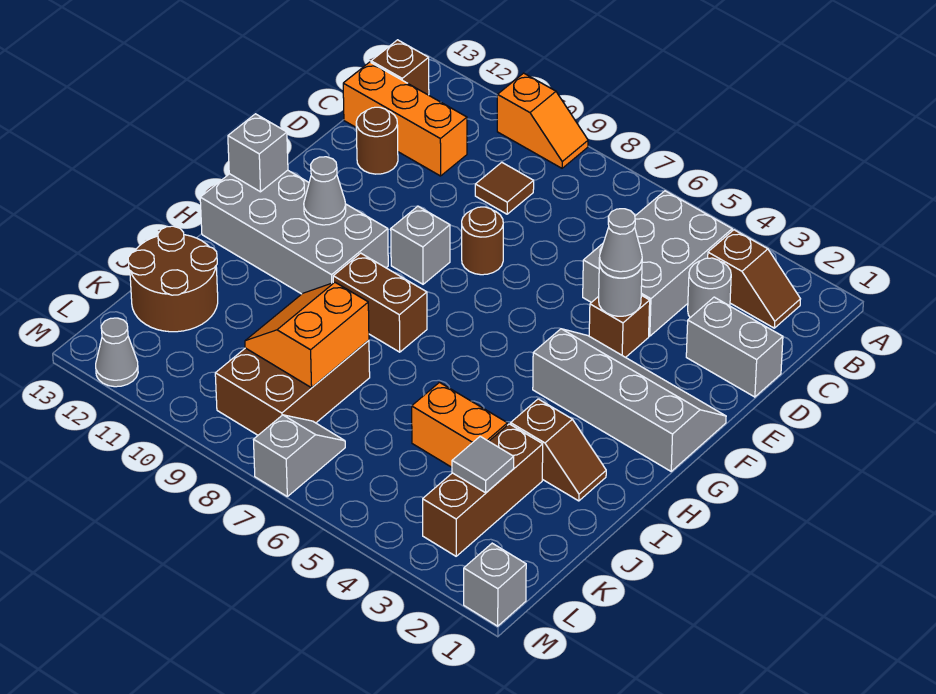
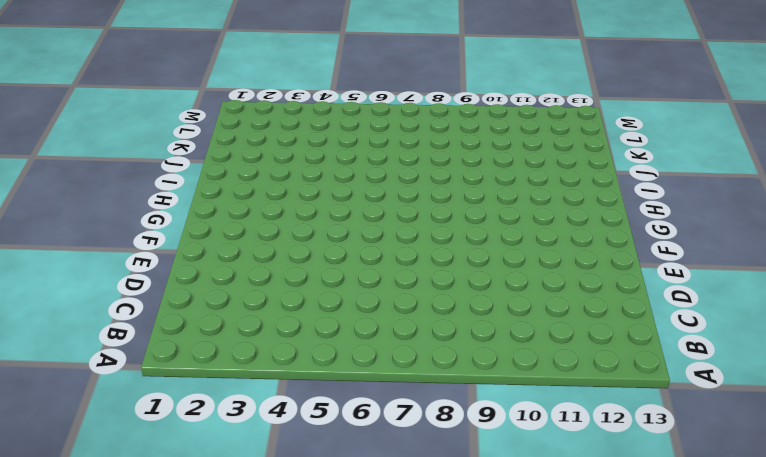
none -> orange 1x2 slope [497,73,588,168]
none -> brown 1x2 slope [708,230,800,328]
none -> grey 2x3 brick [583,191,732,336]

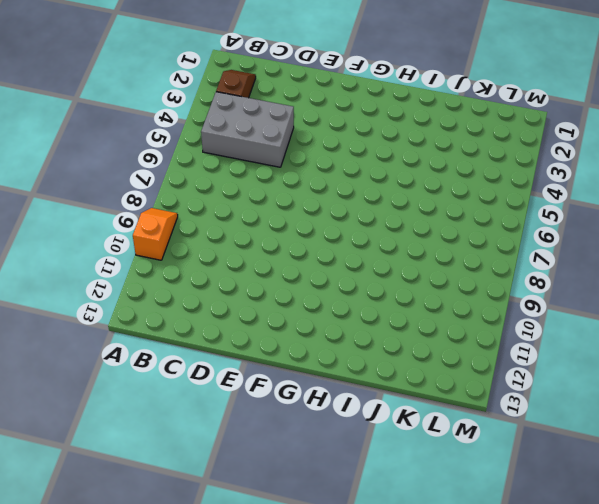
none -> brown 1x1 brick [371,40,429,95]
none -> grey 1x1 round brick [688,258,731,318]
none -> brown 1x1 tile [475,162,534,214]

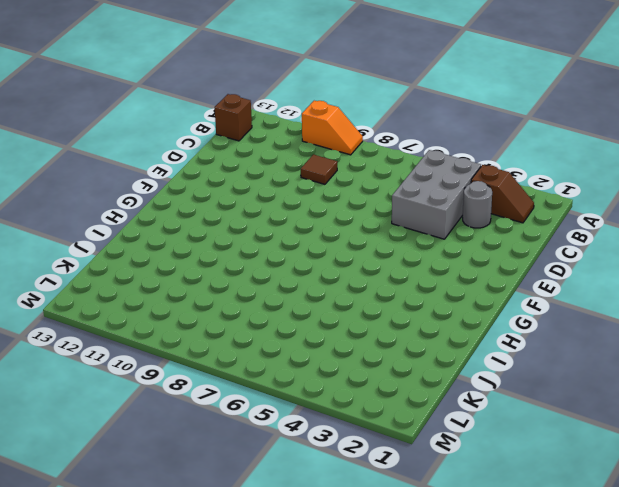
none -> orange 1x3 brick [343,62,467,176]
none -> grey 1x2 brick [686,297,783,397]
none -> brown 1x1 round brick [356,107,398,174]

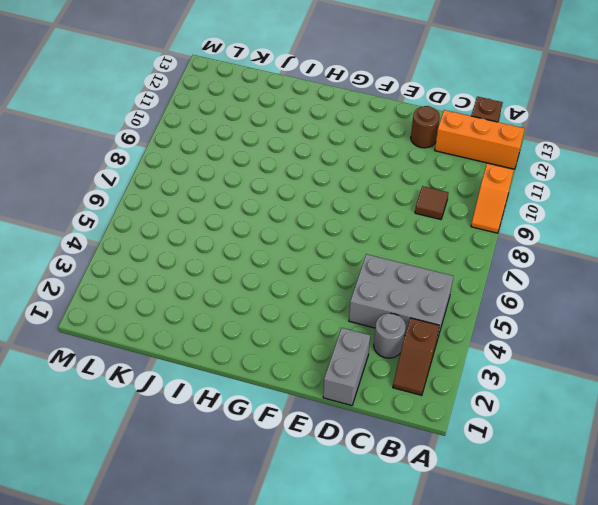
orange 1x3 brick [435,110,525,169] -> orange 1x3 brick turned to [343,62,467,176]
none -> brown 1x1 brick [589,295,650,357]
none -> brown 1x1 round brick [462,207,503,275]
none -> grey 2x4 slope [533,329,726,471]

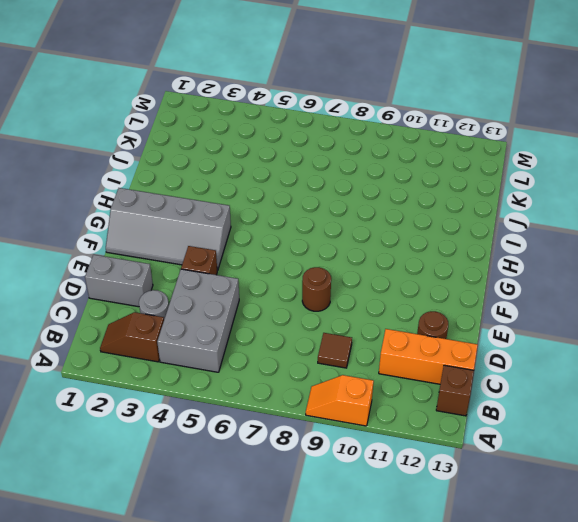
none -> grey 1x1 brick [391,206,450,284]
none -> grey 2x4 brick [200,170,388,294]
none -> brown 1x2 brick [333,253,427,352]

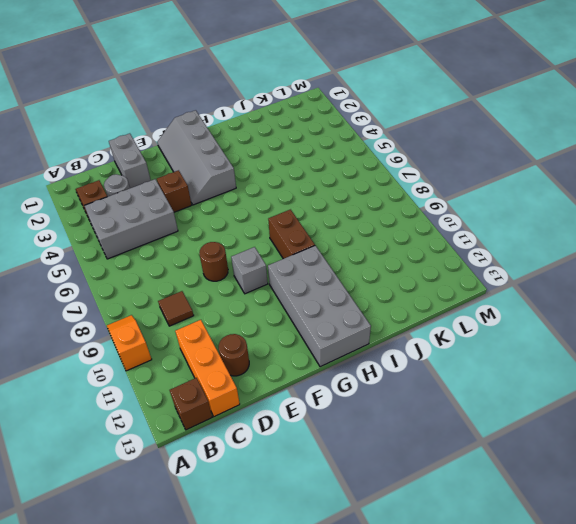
none -> brown 1x2 slope [511,399,606,501]
none -> brown 1x3 brick [423,424,543,556]
none -> orange 1x2 brick [412,383,508,467]

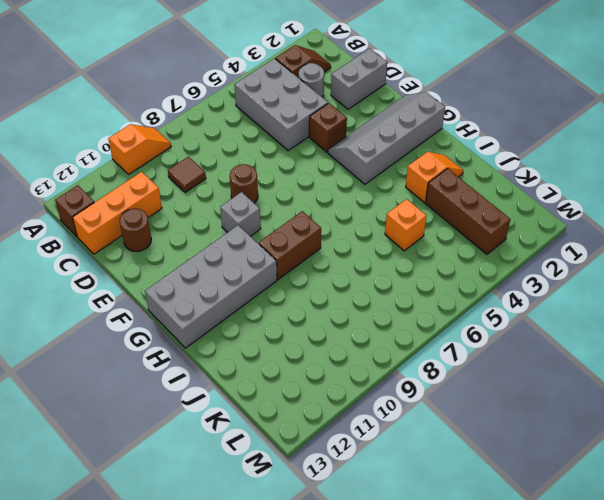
orange 1x2 slope [406,152,463,203] -> brown 1x2 slope [511,399,606,501]
orange 1x1 brick [385,199,427,251] -> orange 1x2 brick [412,383,508,467]
none -> brown 2x3 brick [215,340,370,435]
none -> brown 2x2 round brick [128,226,218,332]
none -> grey 1x2 slope [254,415,345,496]

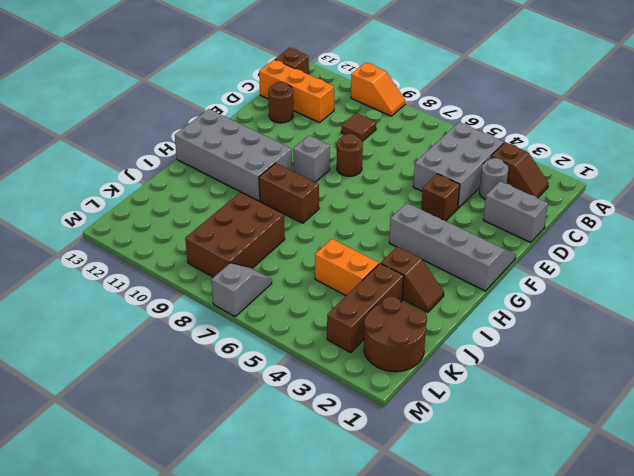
brown 2x2 round brick [364,297,427,372] -> brown 2x2 round brick moved to [128,226,218,332]
none -> grey 1x1 brick [464,543,526,626]
none -> grey 1x1 cone [96,318,138,387]
none -> grey 1x1 round brick [599,264,642,316]

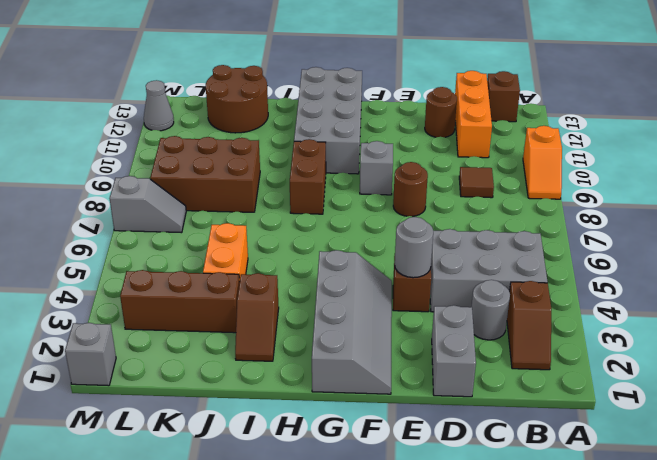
none -> grey 1x1 cone [304,157,346,225]
none -> grey 1x1 brick [228,114,288,192]
none -> orange 2x2 slope [245,282,369,388]

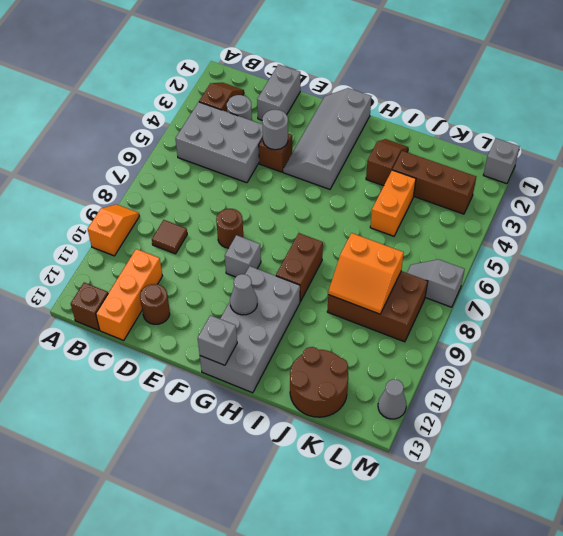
none -> grey 1x1 tile [452,436,514,493]
none -> grey 1x1 cone [599,209,642,278]

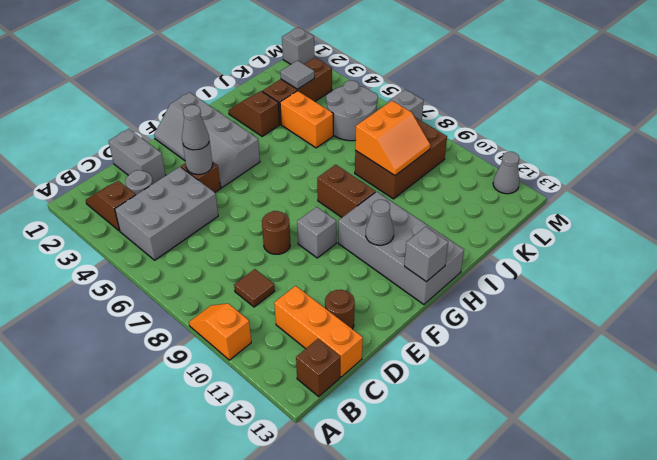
grey 2x2 round brick [326,81,378,141] -> none
none -> brown 2x2 round brick [128,226,218,332]

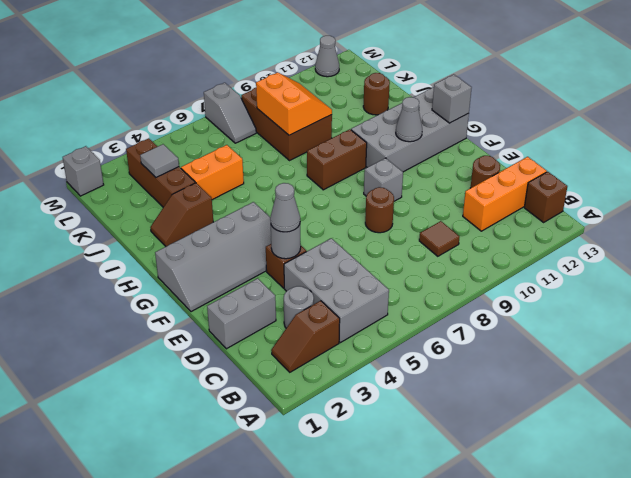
brown 1x1 round brick [363,73,390,115] -> brown 2x2 round brick [128,226,218,332]
none -> orange 1x2 slope [497,73,588,168]

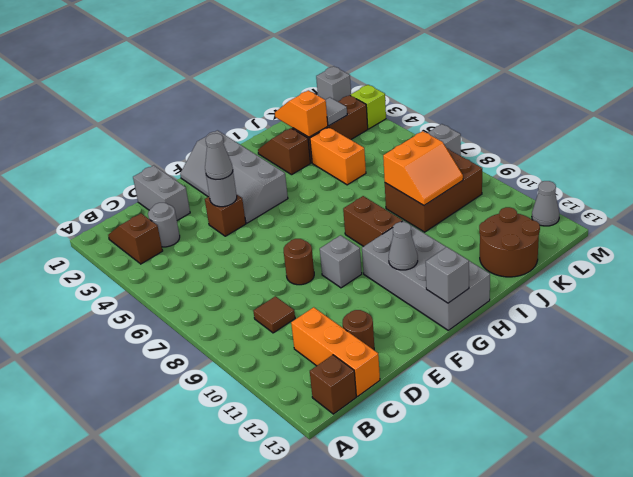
orange 1x2 slope [275,90,328,137] -> orange 1x2 slope moved to [497,73,588,168]
lime 1x1 brick [350,85,386,129] -> none
none -> grey 2x3 brick [583,191,732,336]

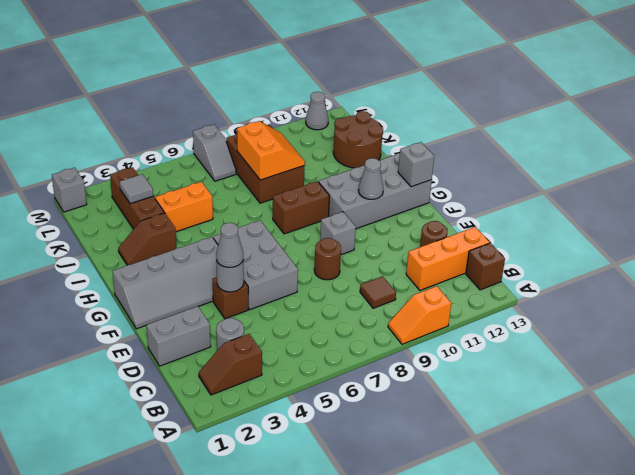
grey 2x3 brick [213,220,298,309] -> grey 2x3 brick moved to [583,191,732,336]

